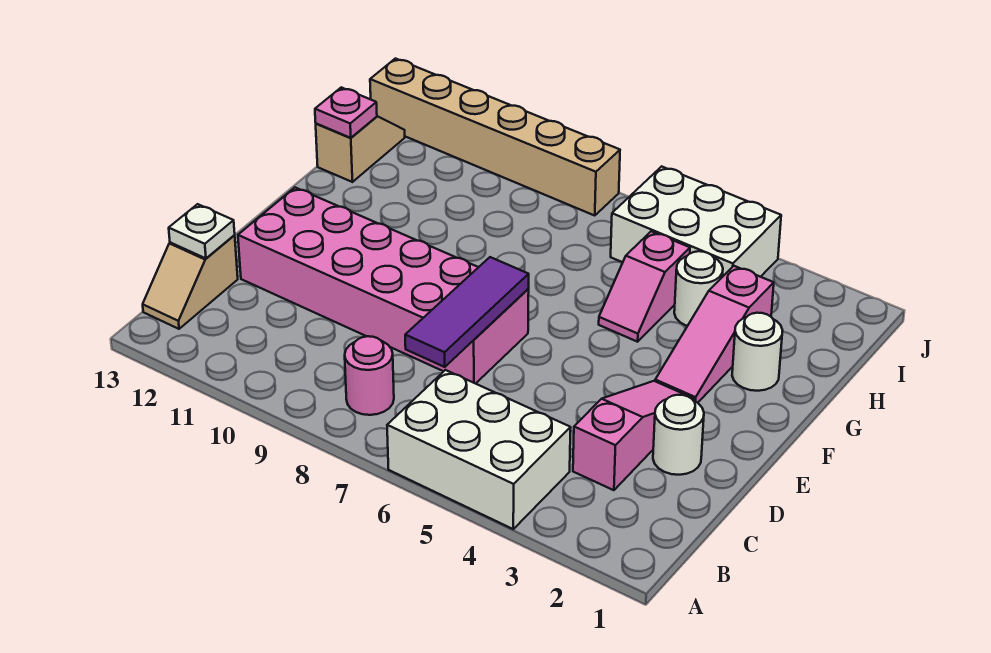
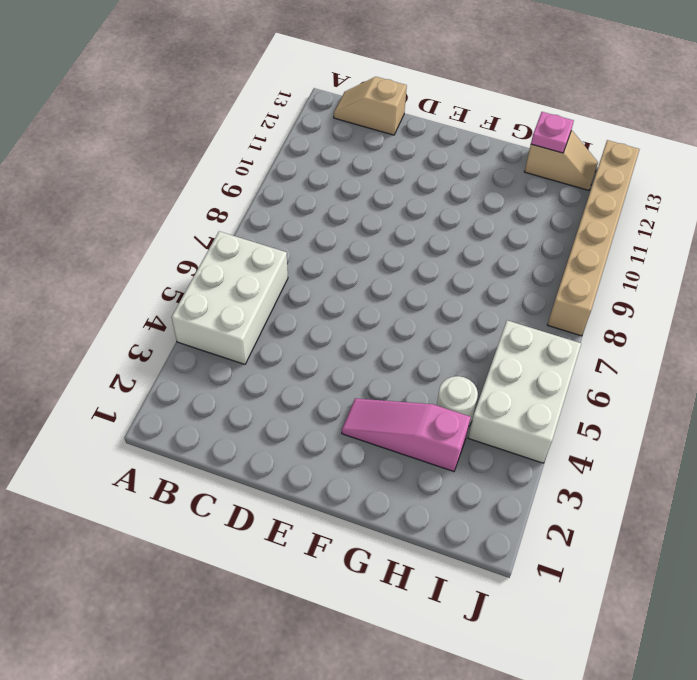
none -> pink 1x1 round brick [345,336,394,415]
none -> pink 1x3 slope [573,381,694,490]
none -> white 1x1 round brick [653,395,704,475]

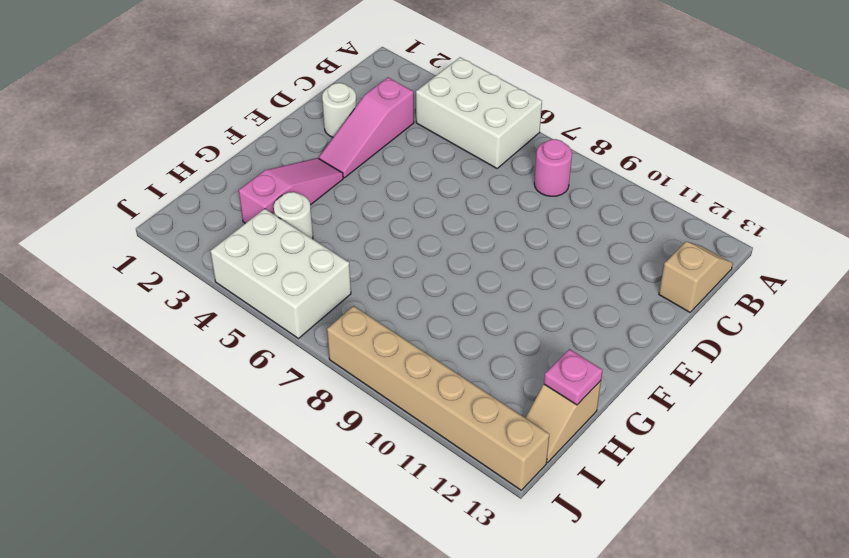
none -> pink 2x6 brick [238,188,529,384]
none -> white 1x1 round brick [732,313,783,391]
none -> pink 1x2 slope [599,231,690,342]

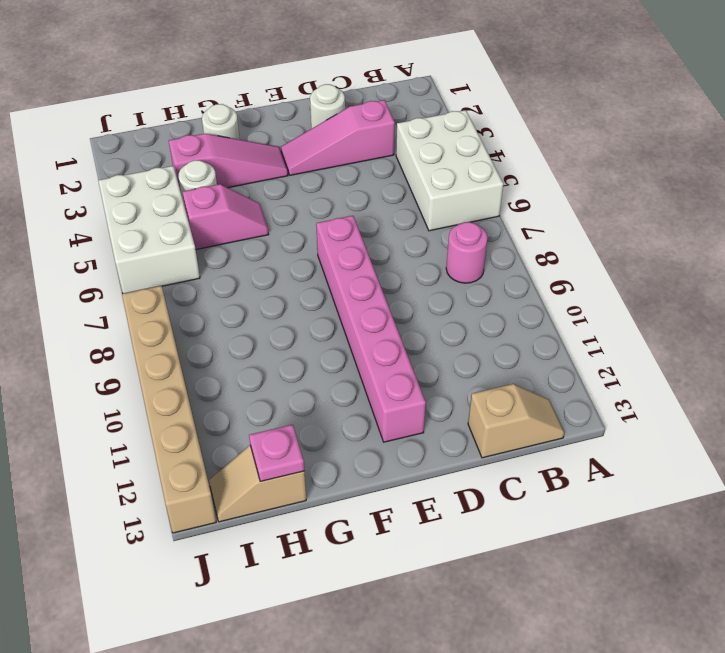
pink 1x6 brick [316,216,426,442] -> pink 2x6 brick [238,188,529,384]
none -> purple 1x3 tile [405,257,529,367]
none -> white 1x1 plate [169,204,235,258]

